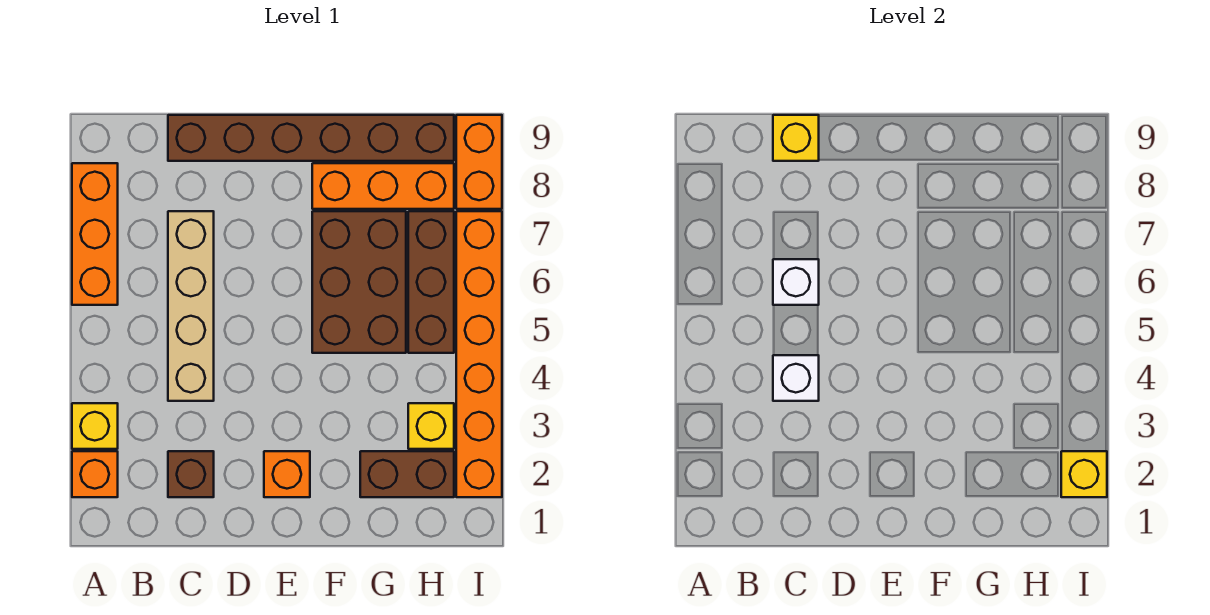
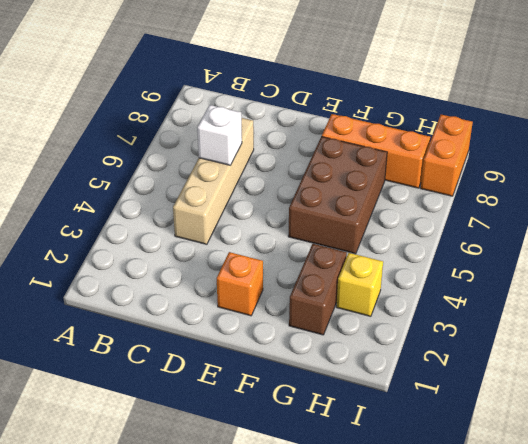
brown 1x2 brick [289,244,347,335] -> brown 1x2 brick turned to [360,451,454,497]
none -> orange 1x1 brick [72,451,118,497]
none -> yellow 1x1 brick [72,403,118,449]
none -> orange 1x3 brick [72,163,118,305]

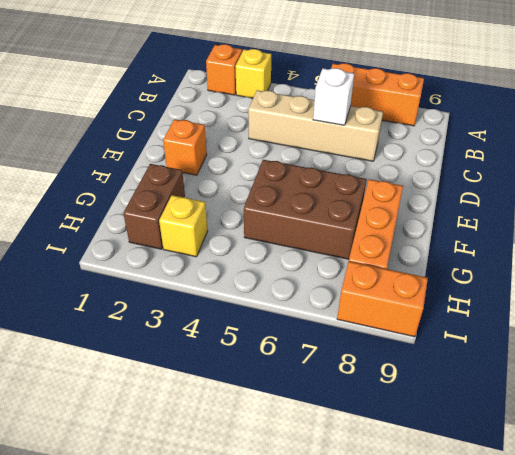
none -> brown 1x1 brick [168,451,214,497]
none -> brown 1x6 brick [168,115,454,161]
none -> brown 1x3 brick [408,211,454,353]

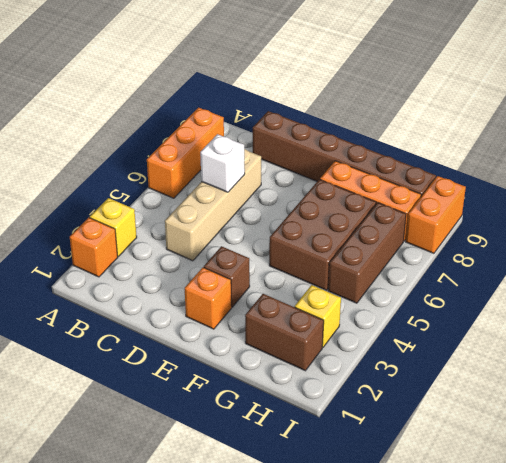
brown 1x1 brick [204,246,250,307] -> brown 1x1 brick moved to [168,451,214,497]
none -> orange 1x6 brick [456,211,502,497]
none -> white 1x1 brick [773,355,819,401]
none -> yellow 1x1 brick [773,115,819,161]

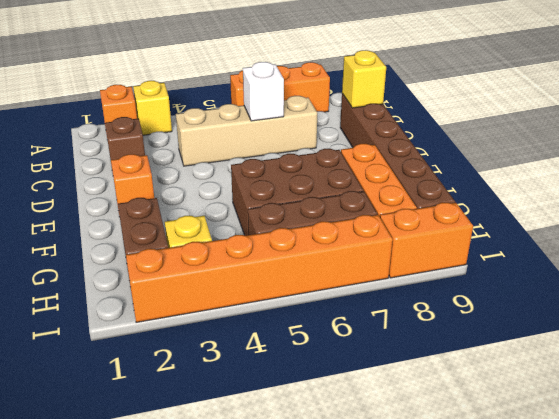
none -> white 1x1 brick [773,355,819,401]
none -> yellow 1x1 brick [1061,451,1107,497]

